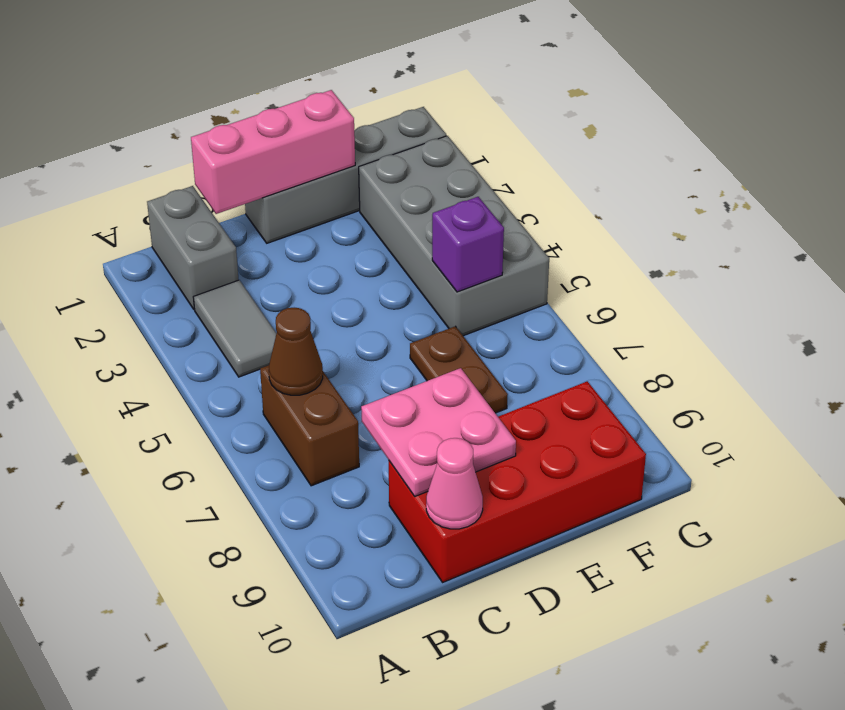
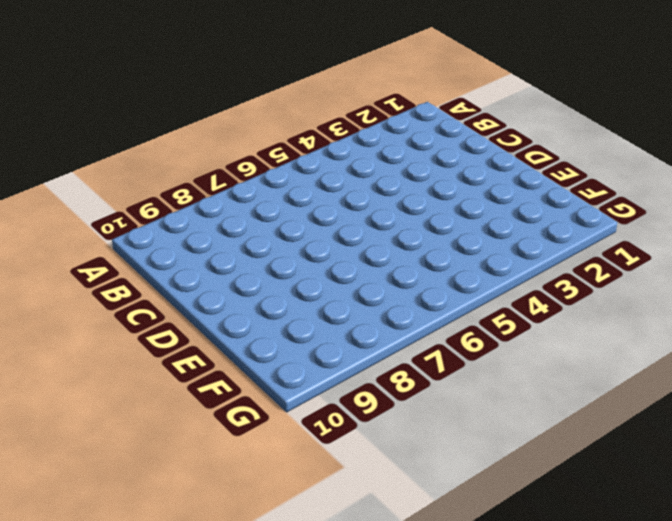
none -> grey 1x2 brick [147,186,239,309]
none -> grey 1x2 tile [193,280,277,377]
none -> brown 1x2 brick [260,365,359,486]

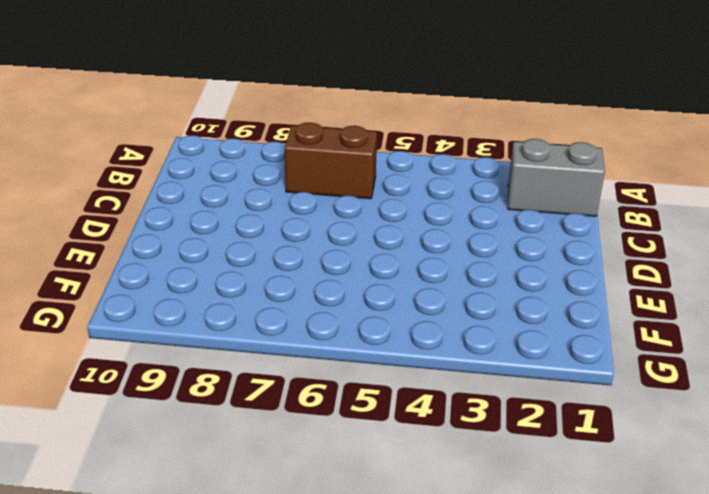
none -> grey 1x2 tile [193,280,277,377]
none -> red 2x4 brick [389,381,646,582]
none -> grey 1x4 brick [245,107,446,243]

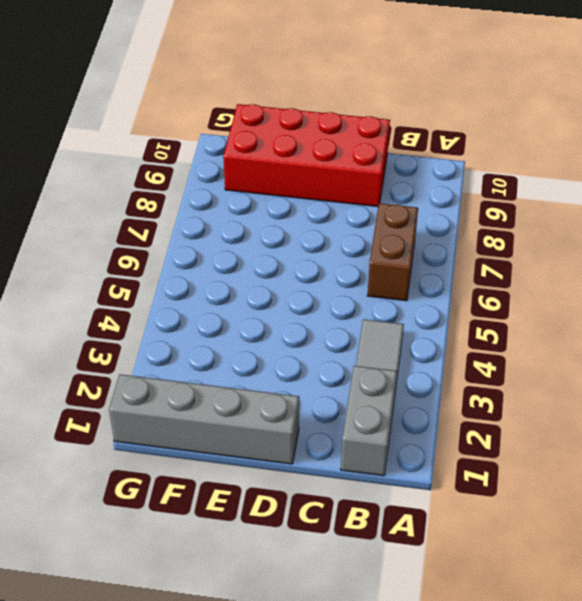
none -> brown 1x2 plate [410,326,508,413]
none -> grey 2x4 brick [359,136,549,336]
none -> brown 1x1 cone [269,308,323,395]

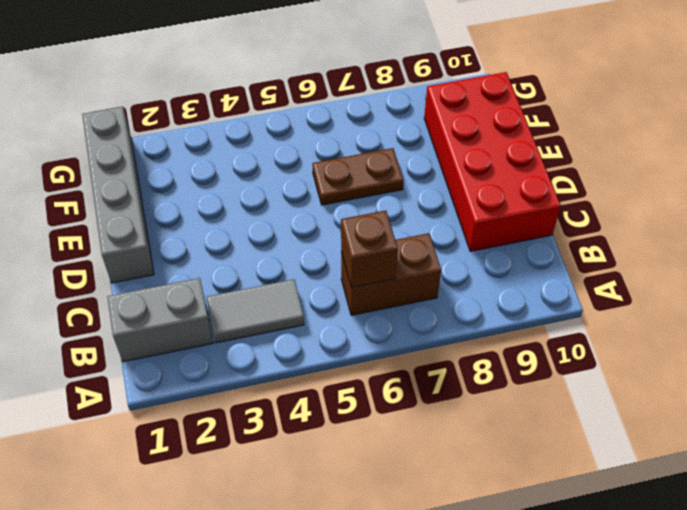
brown 1x1 brick [341,211,398,288] -> brown 1x1 cone [269,308,323,395]
none -> grey 2x4 brick [359,136,549,336]
none -> pink 1x3 brick [191,90,355,214]
none -> pink 2x2 plate [361,368,516,496]

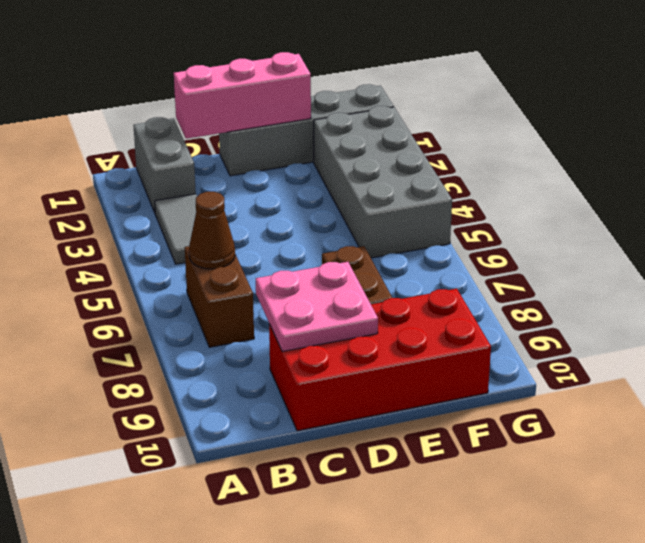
none -> pink 1x1 cone [426,438,483,529]
none -> purple 1x1 brick [432,197,504,292]

